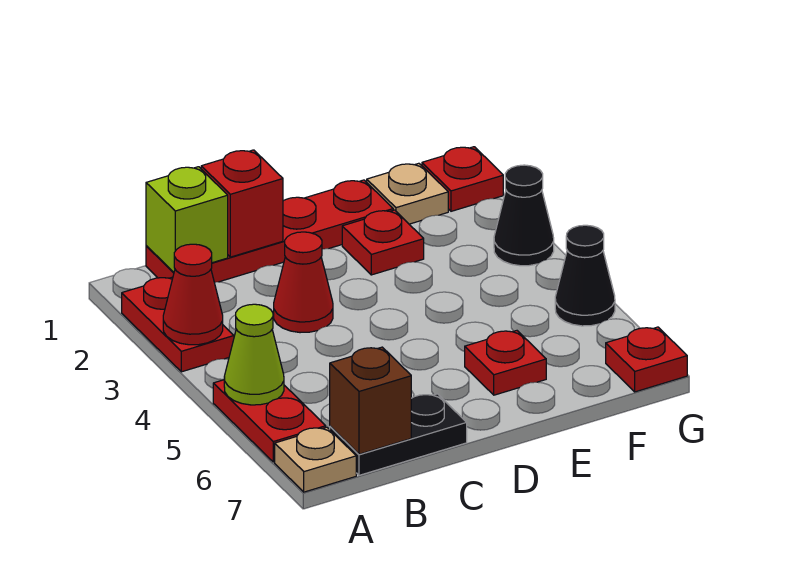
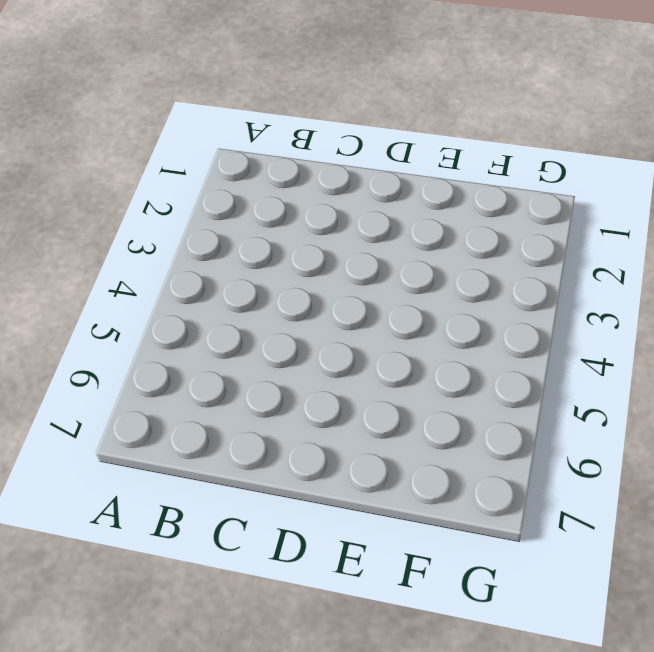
none -> red 1x2 plate [122,277,234,372]
none -> red 1x2 plate [213,380,326,462]
none -> tan 1x1 plate [275,427,356,492]

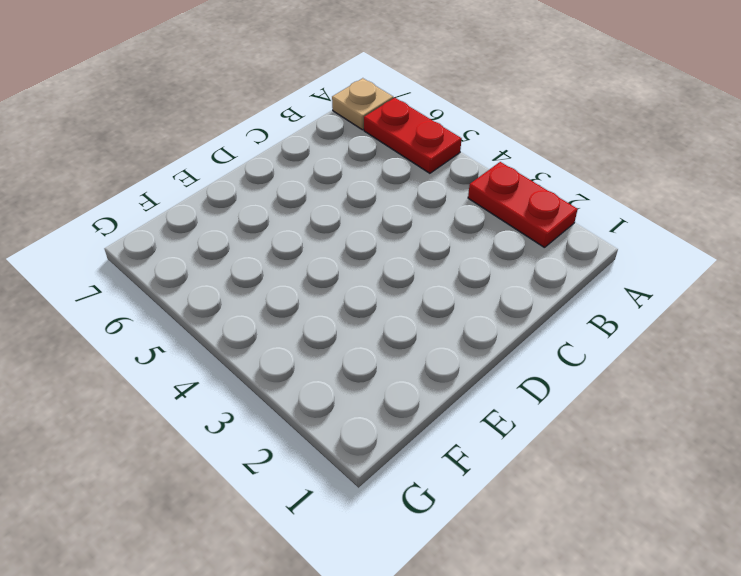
none -> red 1x4 plate [146,180,393,282]
none -> black 1x2 plate [330,394,467,475]
none -> red 1x1 cone [274,232,333,333]

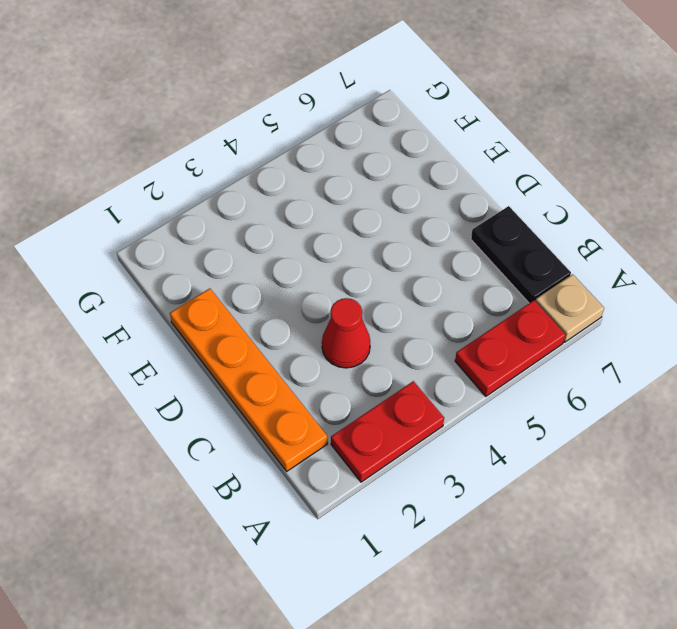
orange 1x4 plate [170,288,328,471] -> red 1x4 plate [146,180,393,282]
none -> red 1x1 plate [342,210,424,275]
none -> red 1x1 plate [465,331,546,395]
none -> tan 1x1 plate [367,163,448,224]

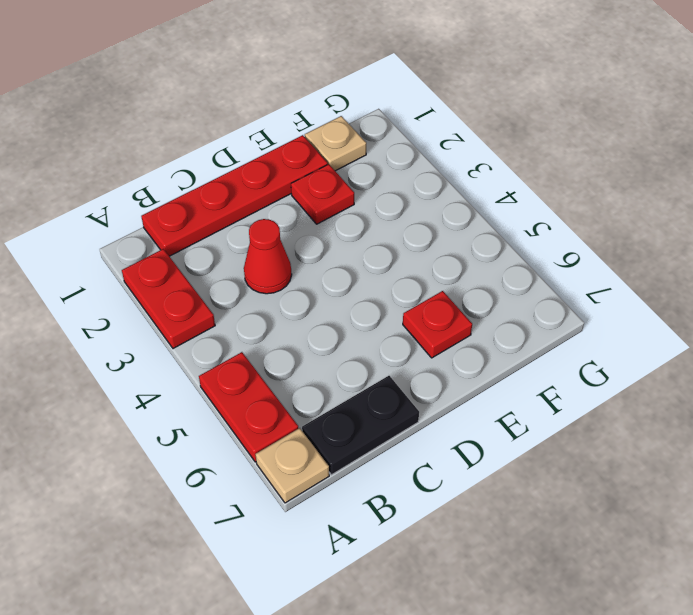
none -> red 1x1 plate [422,147,503,211]
none -> black 1x1 cone [494,165,554,266]
none -> black 1x1 cone [555,225,615,326]

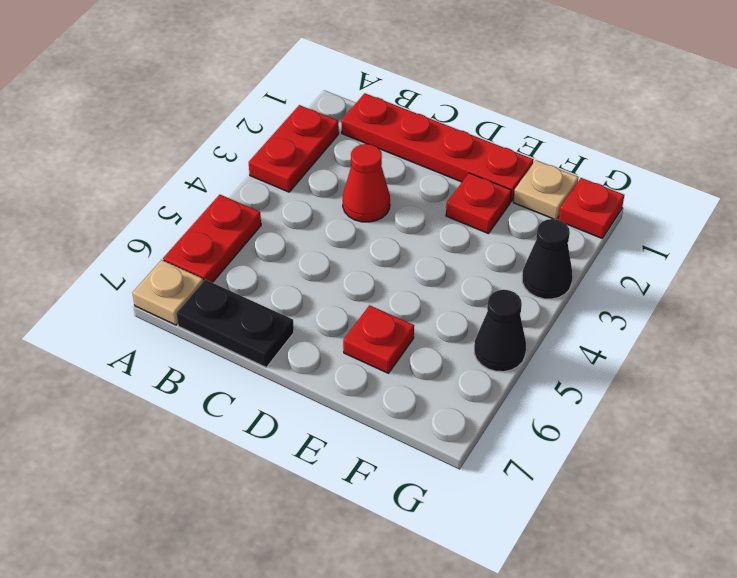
none -> red 1x1 plate [606,327,687,392]
none -> red 1x1 cone [163,244,223,345]
none -> lime 1x1 cone [224,304,284,405]

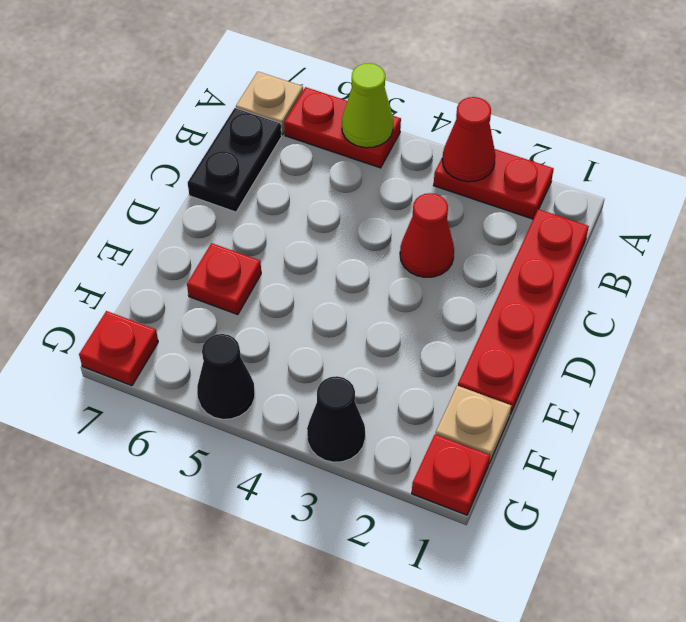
none -> red 1x1 plate [342,210,424,275]
none -> lime 1x1 brick [146,167,228,272]
none -> brown 1x1 brick [330,347,411,454]

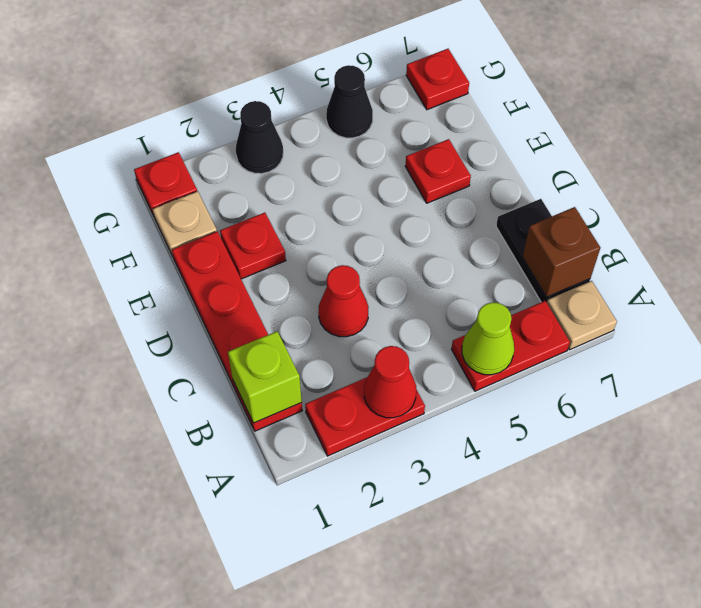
none -> red 1x1 brick [201,150,283,257]

